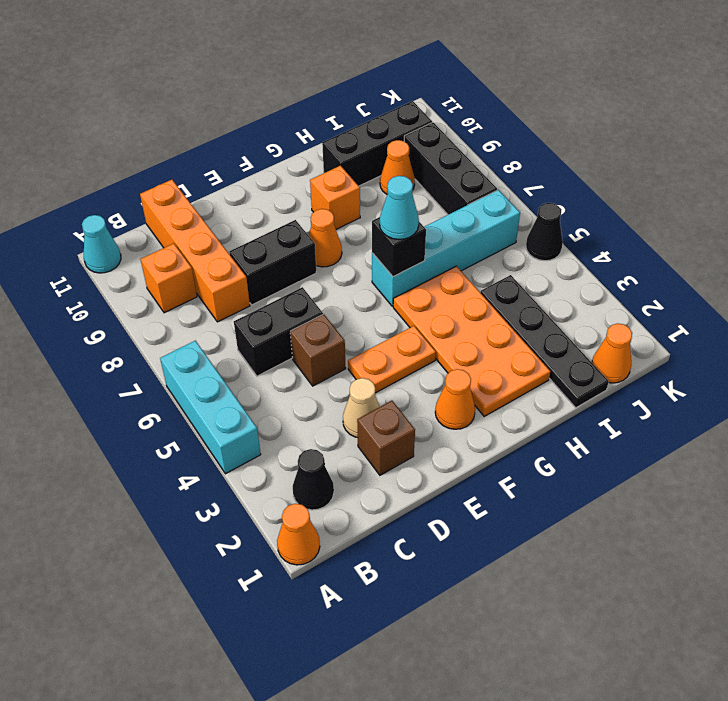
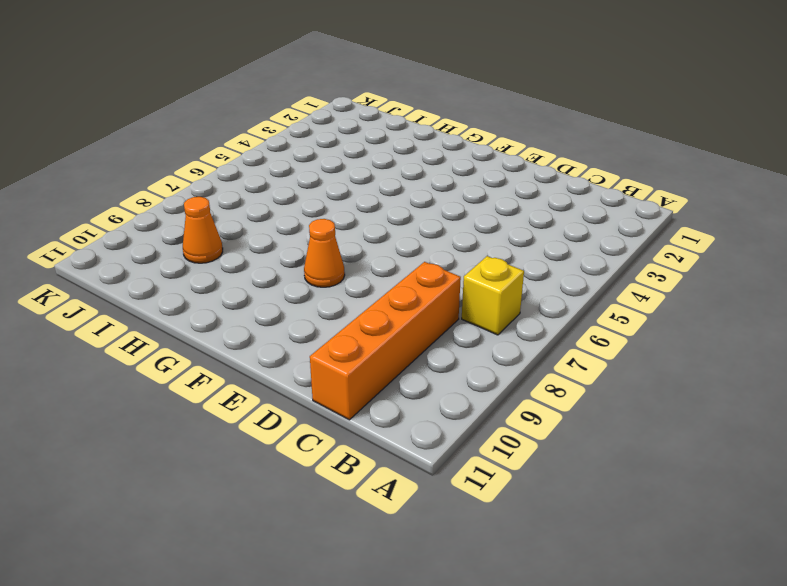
yellow 1x1 brick [462,256,524,335] -> none
none -> orange 1x1 cone [277,504,320,565]
none -> cyan 1x3 brick [160,341,261,474]
none -> cyan 1x1 cone [82,215,121,273]

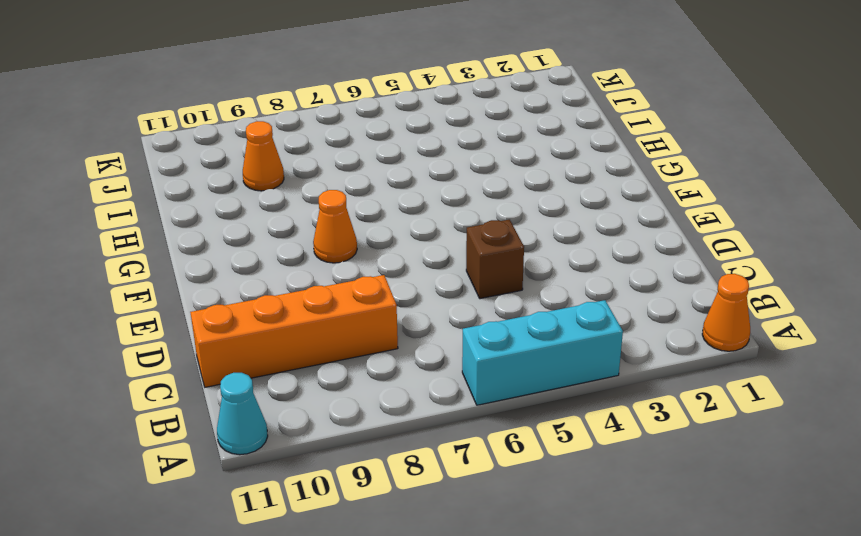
none -> black 1x1 cone [293,449,334,510]
none -> orange 1x1 brick [141,243,197,313]
none -> black 1x2 brick [234,287,323,376]

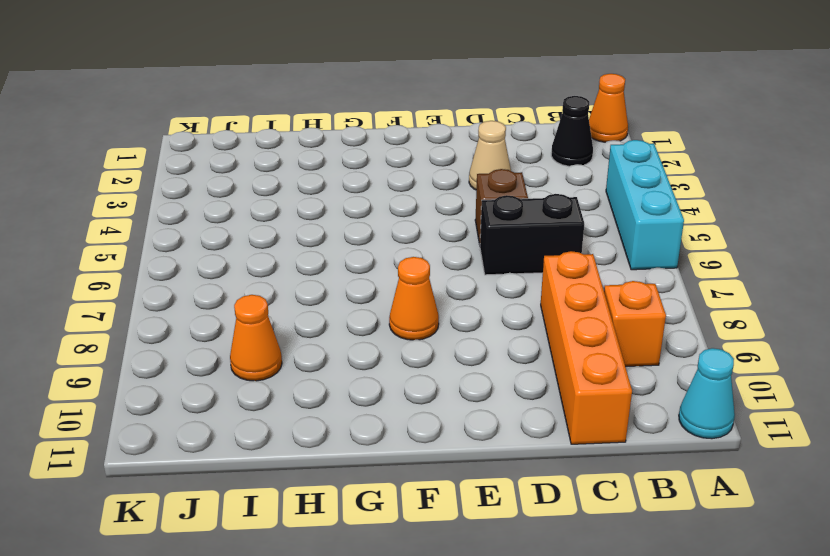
none -> brown 1x1 brick [357,401,415,475]
none -> black 1x2 brick [229,220,316,305]
none -> orange 1x2 plate [348,326,436,393]

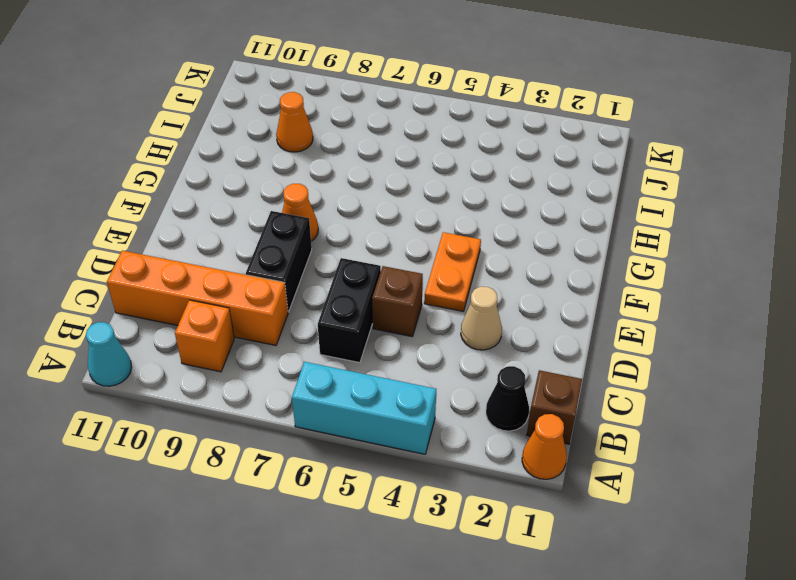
brown 1x1 brick [527,370,582,444] -> brown 1x1 brick moved to [357,401,415,475]
none -> orange 1x1 cone [435,369,475,429]
none -> orange 2x4 plate [393,266,550,416]
none -> cyan 1x4 brick [372,190,520,306]

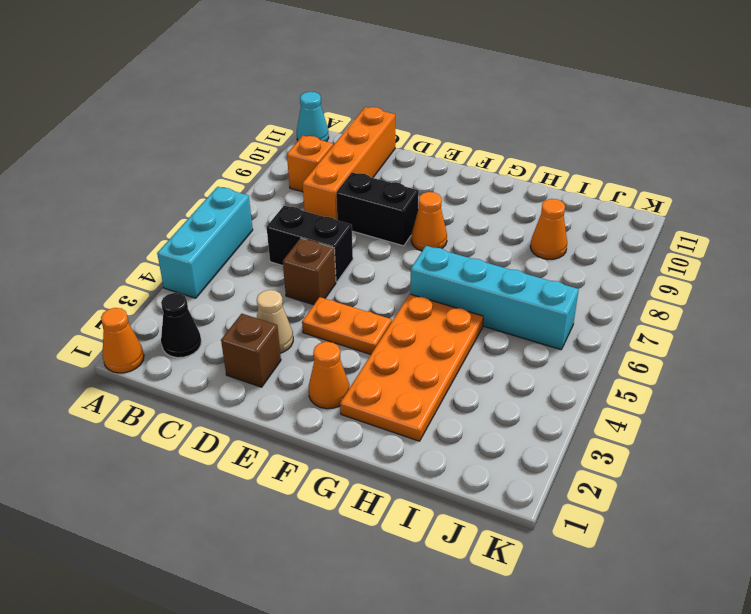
none -> orange 1x1 brick [310,166,360,229]
none -> black 1x3 brick [322,101,432,186]
none -> black 1x4 plate [480,275,609,408]

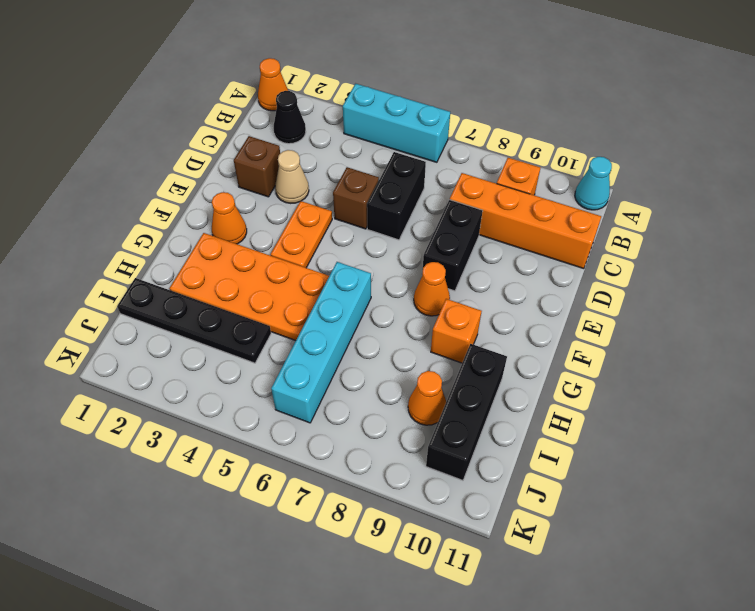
none -> orange 1x1 cone [592,323,632,383]
none -> black 1x3 brick [404,122,497,215]
none -> black 1x1 cone [526,203,563,261]

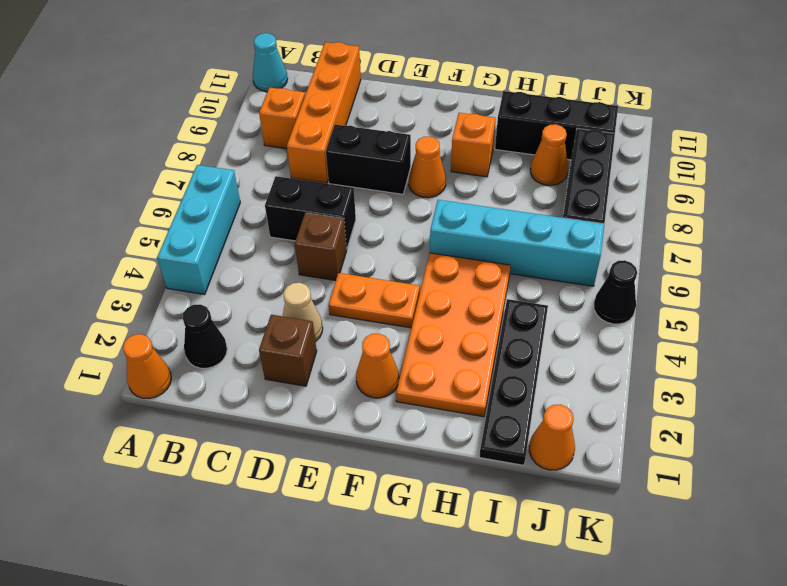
none -> black 1x1 brick [372,217,426,277]
none -> cyan 1x1 cone [380,176,419,239]

